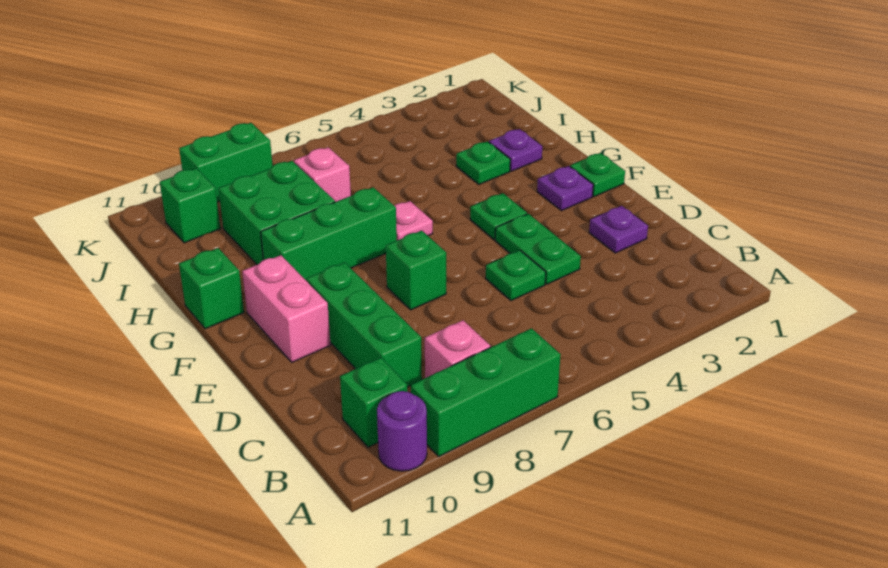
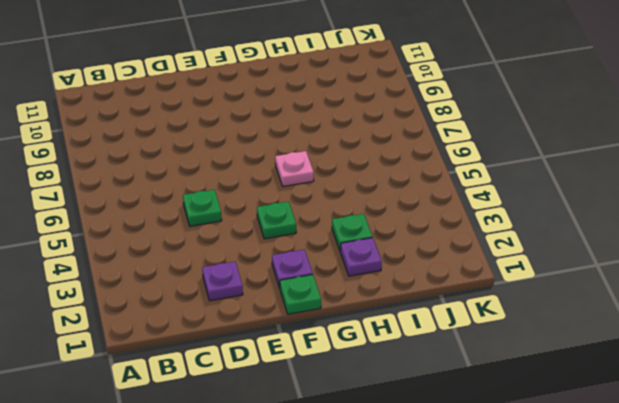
none -> green 1x3 brick [411,328,561,456]
none -> purple 1x1 round brick [377,391,427,471]
none -> pink 1x1 brick [425,320,490,378]

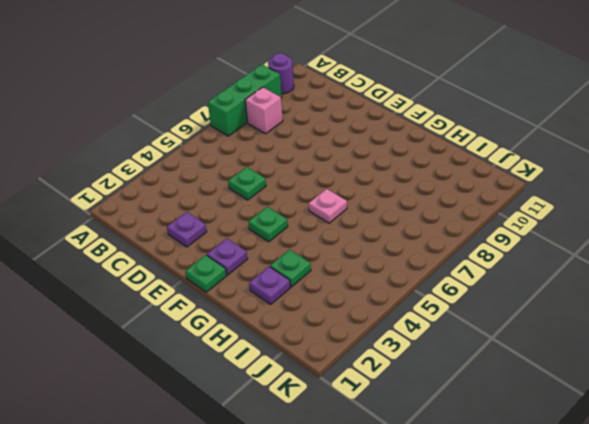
none -> green 1x1 brick [340,358,408,447]
none -> green 1x3 brick [307,263,422,387]
none -> green 1x2 plate [495,214,581,284]

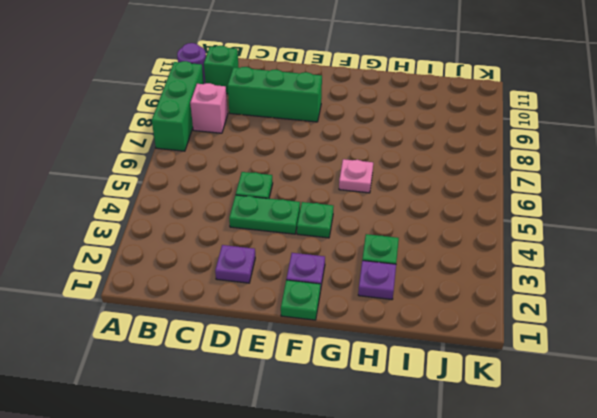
none -> green 1x1 brick [386,231,446,310]
none -> pink 1x2 brick [242,255,331,362]
none -> green 1x3 brick [261,187,397,281]

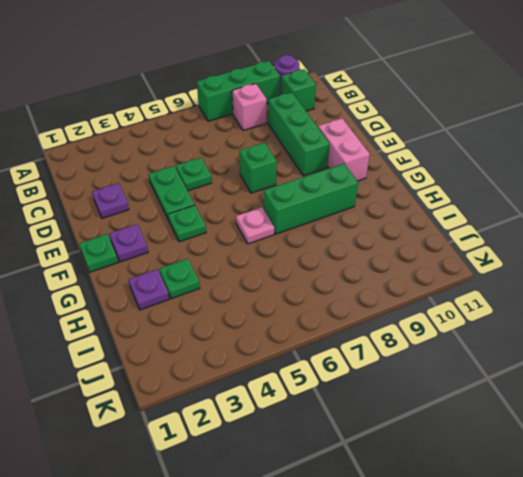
none -> green 1x1 brick [179,248,244,329]
none -> green 2x2 brick [218,161,335,265]
none -> pink 1x1 brick [294,147,351,202]

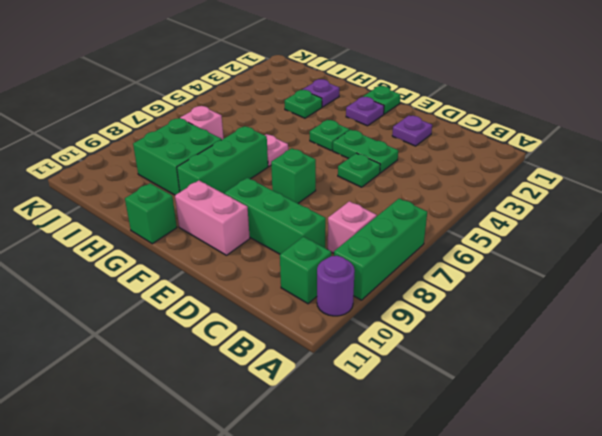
none -> green 1x1 brick [160,168,221,243]
none -> green 1x2 brick [179,123,273,202]

